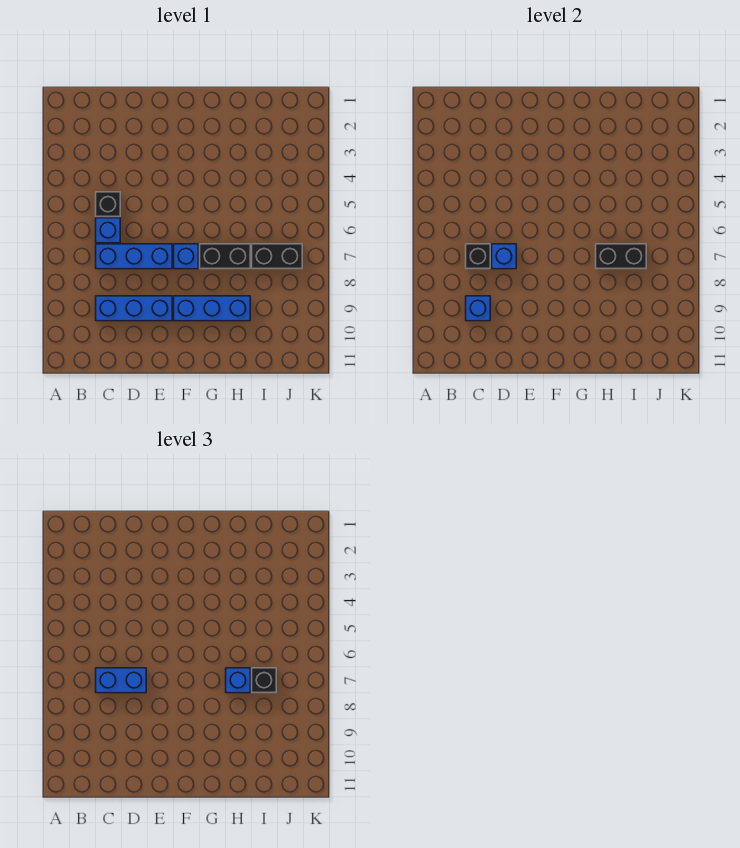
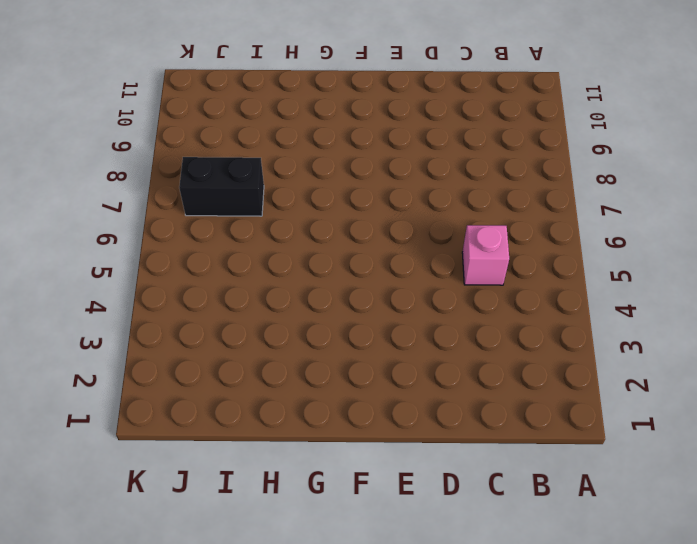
pink 1x1 brick [462,225,509,285] -> black 1x1 brick [96,192,120,217]
none -> blue 1x1 brick [96,218,120,243]
none -> blue 1x3 brick [96,244,172,269]
none -> blue 1x3 brick [96,296,172,321]

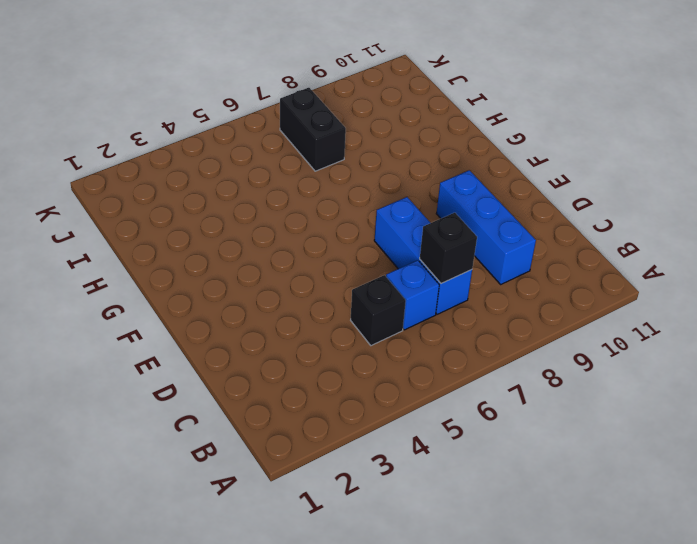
none -> blue 1x1 brick [174,244,198,269]
none -> blue 1x3 brick [174,296,250,321]
none -> black 1x2 brick [200,244,250,269]

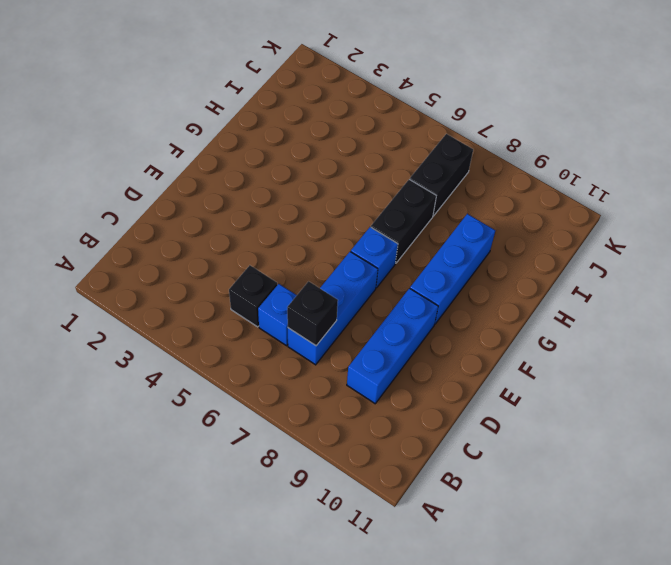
none -> blue 1x1 brick [466,296,490,321]
none -> blue 1x1 brick [492,244,516,269]
none -> black 1x2 brick [596,244,646,269]

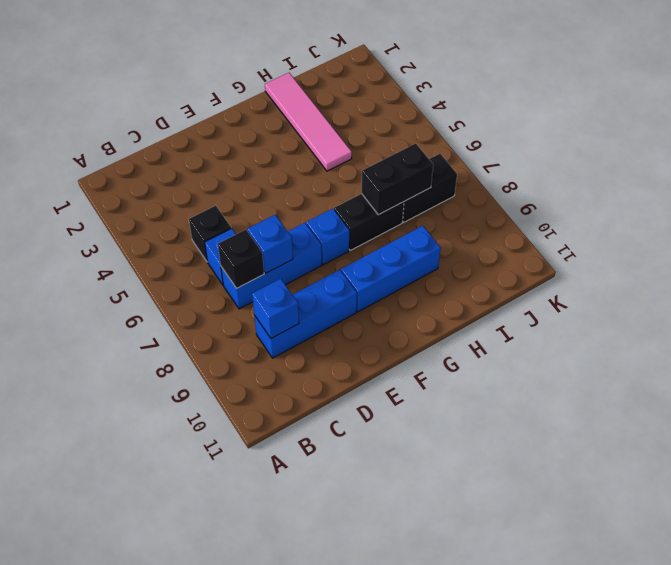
pink 1x4 tile [265,73,352,171] -> none
none -> blue 1x2 brick [96,668,146,693]
none -> blue 1x1 brick [226,668,250,693]
none -> black 1x1 brick [252,668,276,693]

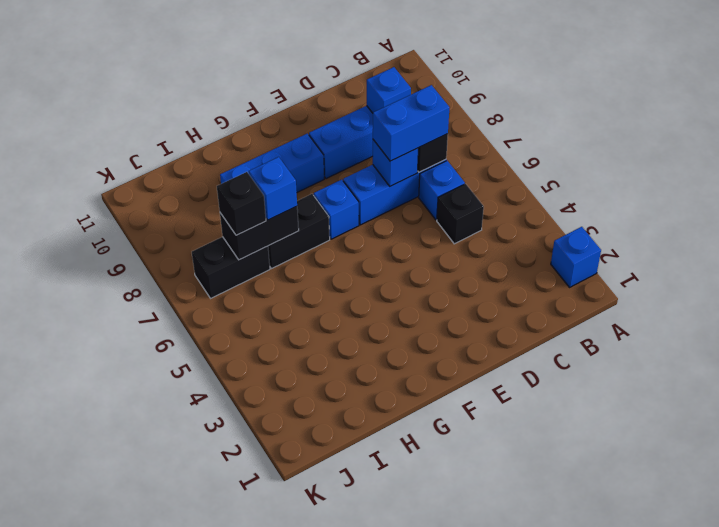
blue 1x1 brick [551,227,601,287] -> none

